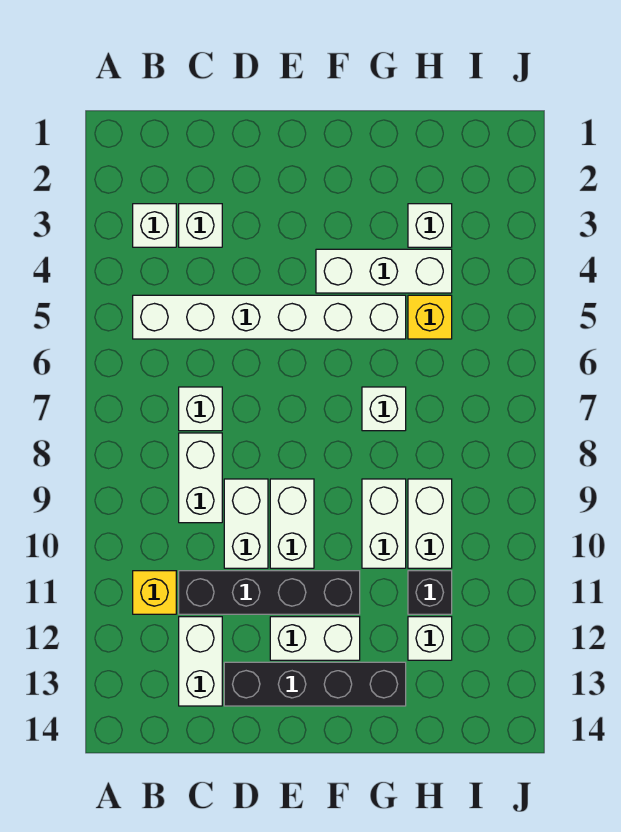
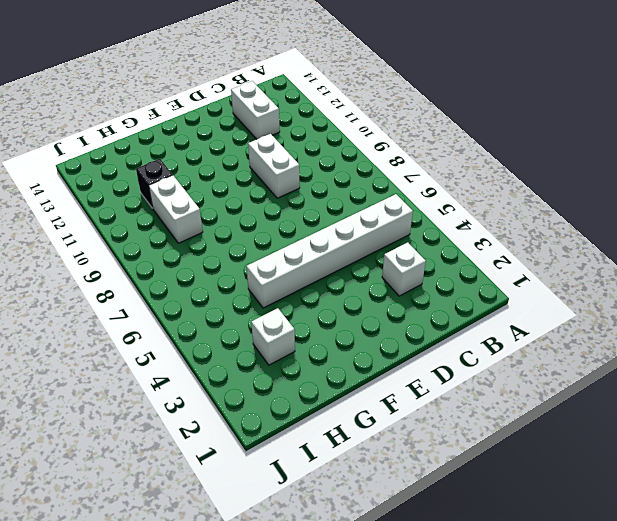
none -> white 1x1 brick [133,204,176,247]
none -> yellow 1x1 brick [133,571,176,614]
none -> white 1x1 brick [179,387,222,431]

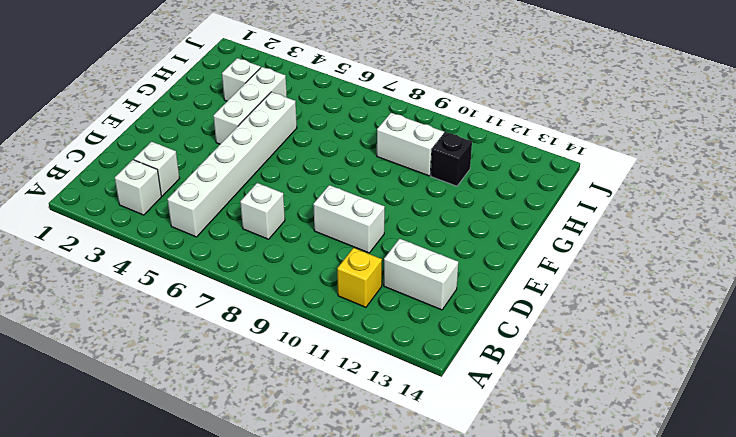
none -> white 1x2 brick [179,433,222,523]
none -> black 1x4 brick [179,571,360,614]
none -> black 1x4 brick [224,662,406,706]

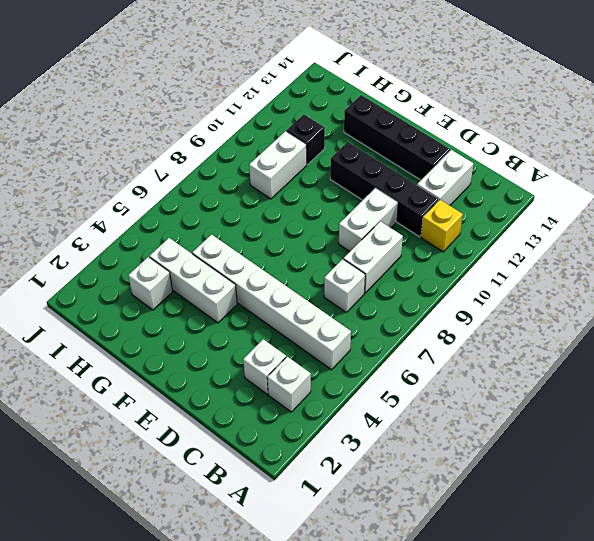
none -> white 1x2 brick [270,479,314,568]
none -> white 1x2 brick [270,617,360,660]
none -> white 1x1 brick [362,387,406,431]

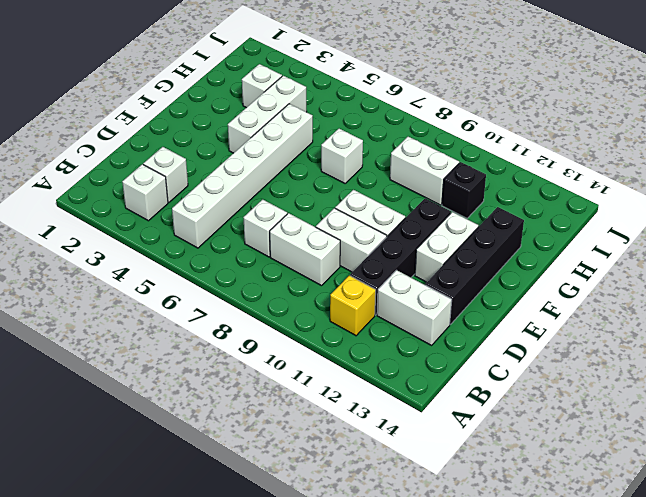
none -> white 1x2 brick [362,479,406,568]
none -> yellow 1x1 brick [408,295,452,339]
none -> white 1x1 brick [408,617,452,660]

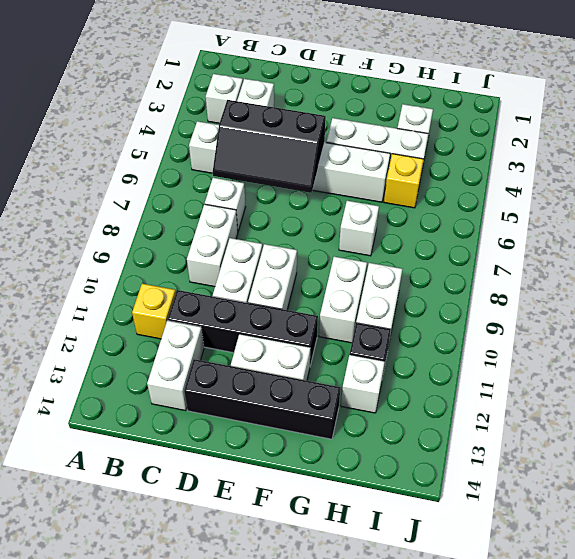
black 2x3 slope [213,100,326,193] -> none

